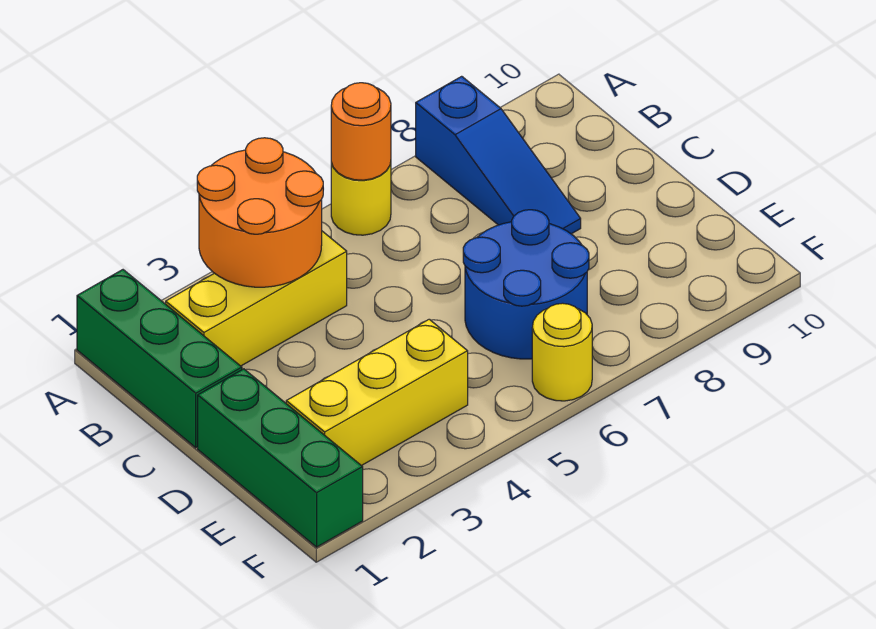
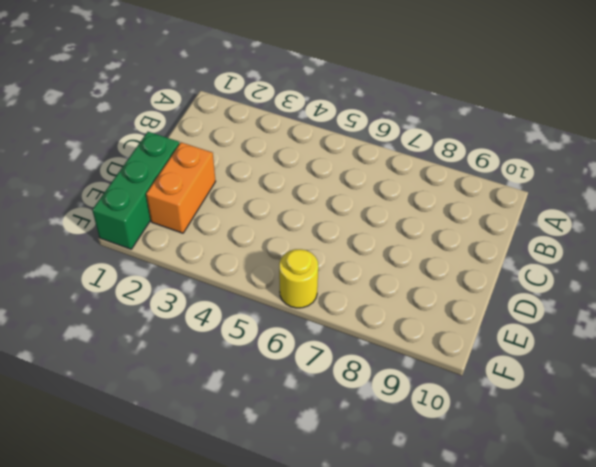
orange 1x2 brick [146,142,216,233] -> yellow 1x3 brick [286,319,468,466]
none -> green 1x3 brick [77,270,242,448]
none -> yellow 1x1 round brick [331,163,391,235]

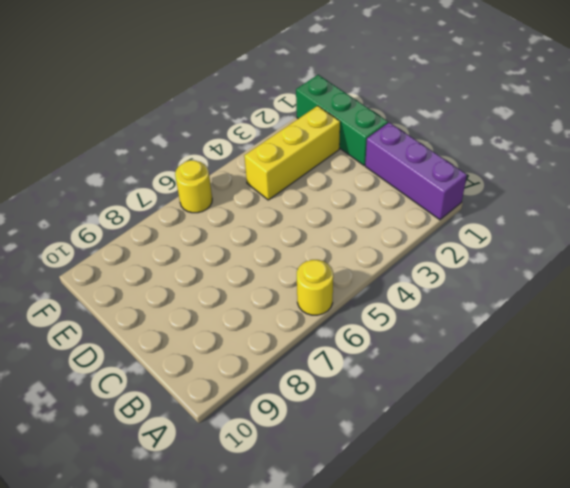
purple 1x3 brick [365,122,467,220] -> green 1x3 brick [77,270,242,448]
none -> blue 1x3 slope [416,76,581,234]
none -> yellow 1x3 brick [166,231,347,366]

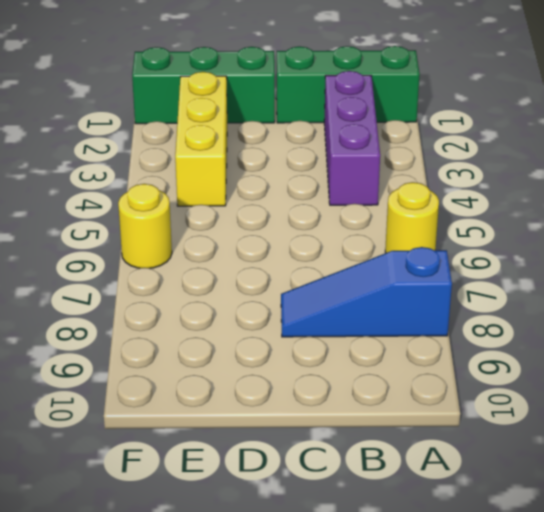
purple 1x3 brick [324,71,380,205] -> yellow 1x3 brick [166,231,347,366]
none -> blue 2x2 round brick [463,210,589,359]
none -> orange 2x2 round brick [197,138,323,287]

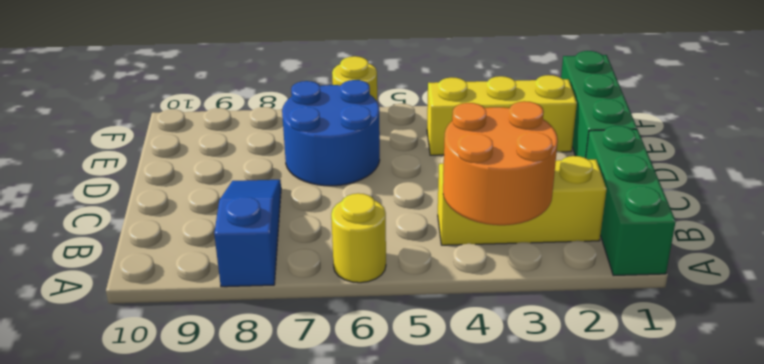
none -> orange 1x1 round brick [331,83,391,180]

